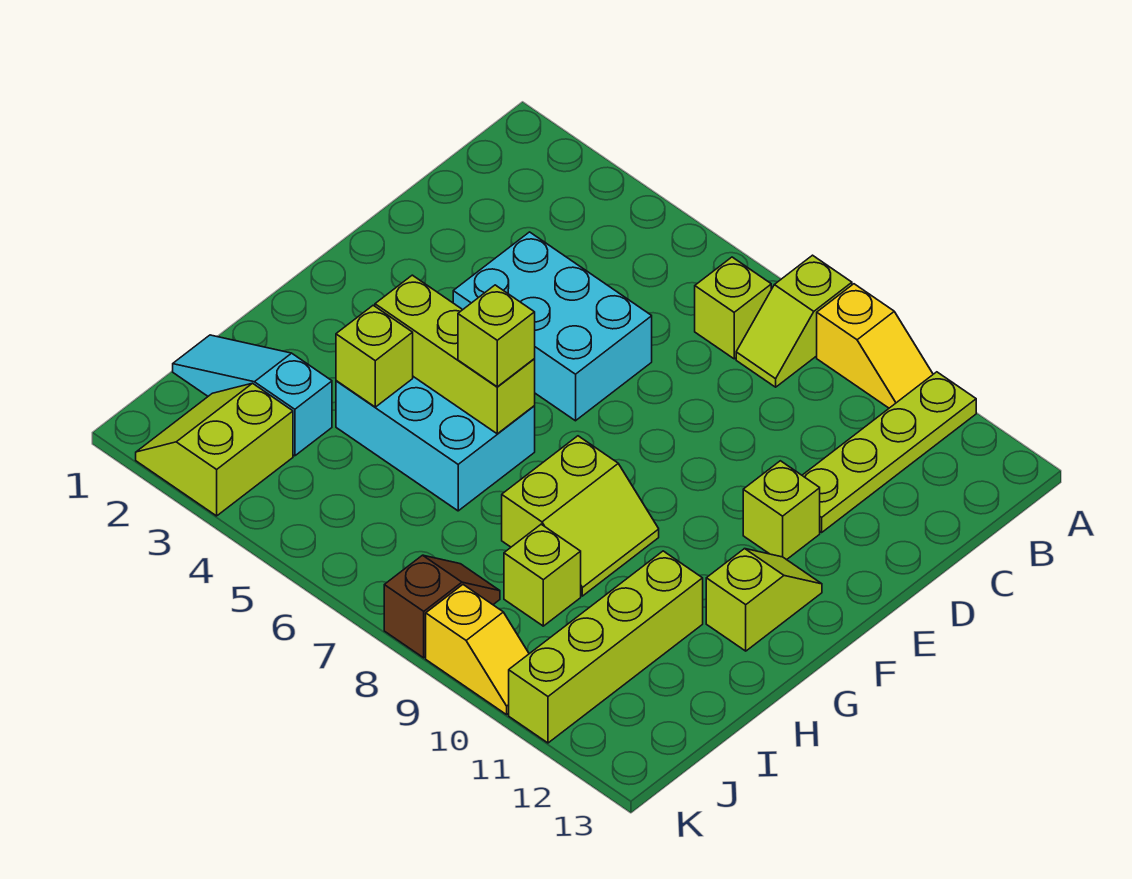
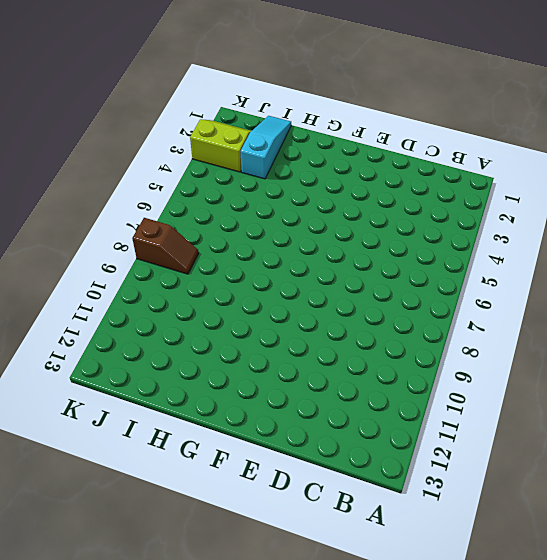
none -> lime 1x2 slope [736,255,852,387]
none -> yellow 1x2 slope [817,284,933,408]
none -> lime 1x4 plate [802,372,976,532]

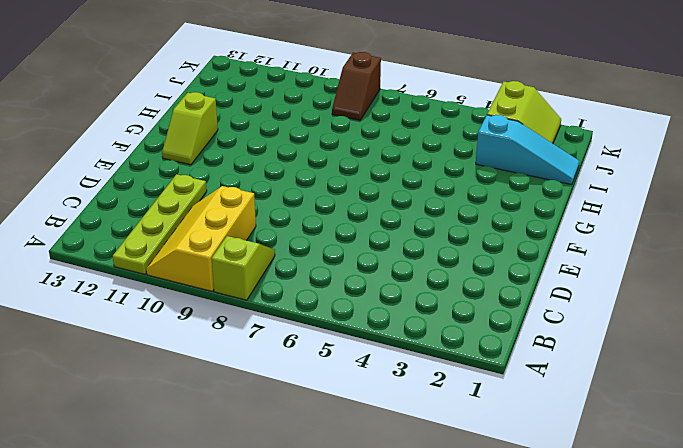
yellow 2x3 slope [146,186,256,291] -> yellow 1x2 slope [817,284,933,408]
none -> lime 1x1 brick [695,257,771,359]
none -> cyan 2x3 brick [453,232,652,421]
none -> lime 1x1 brick [743,461,820,560]

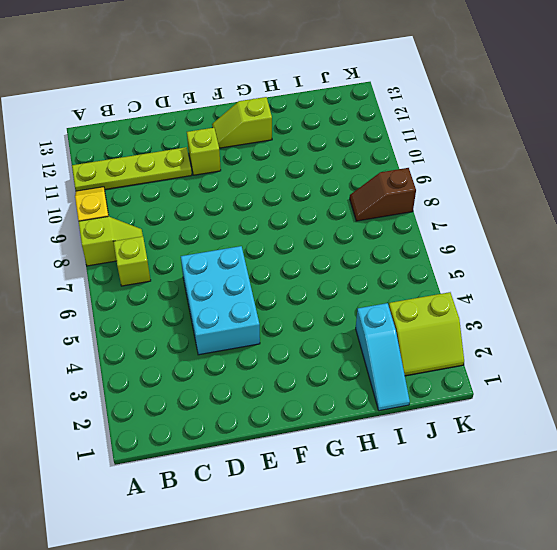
none -> cyan 2x3 brick [336,377,535,511]
none -> lime 2x2 slope [502,436,659,596]
none -> lime 1x4 brick [509,551,703,743]

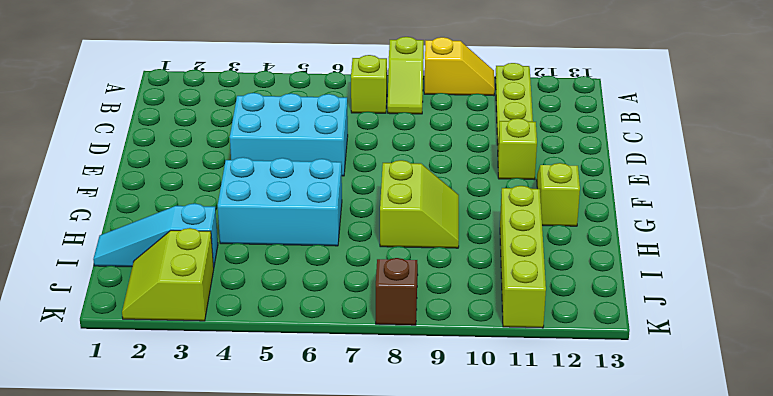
none -> lime 1x1 brick [504,524,581,626]
none -> yellow 1x2 slope [426,585,529,715]
none -> lime 1x3 brick [375,275,535,434]

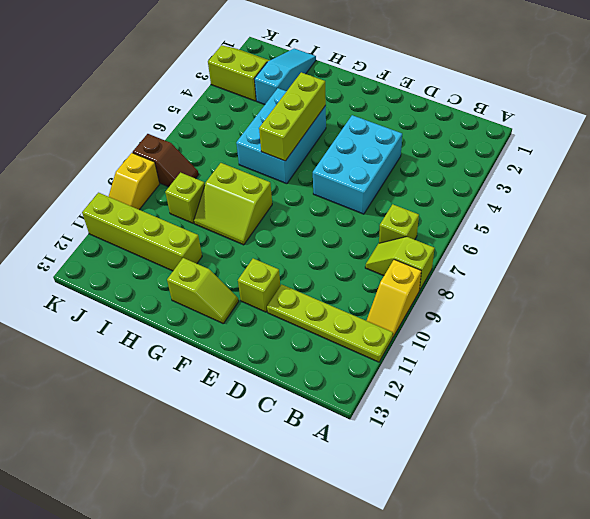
none -> lime 1x1 brick [336,305,413,407]
none -> lime 1x1 brick [458,285,535,387]

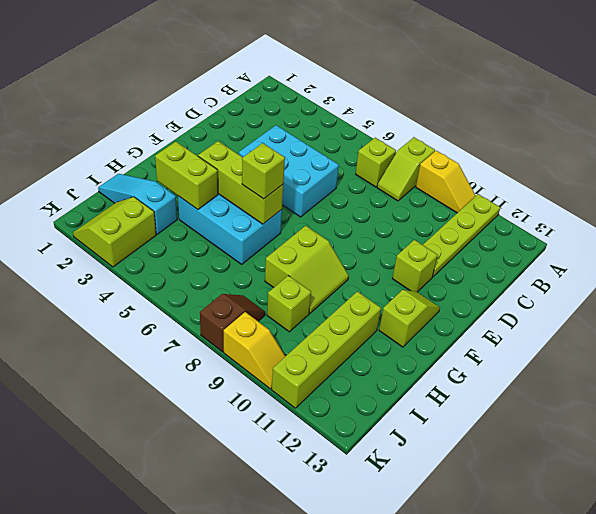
lime 1x2 brick [155,142,218,209] -> lime 1x1 brick [336,305,413,407]

